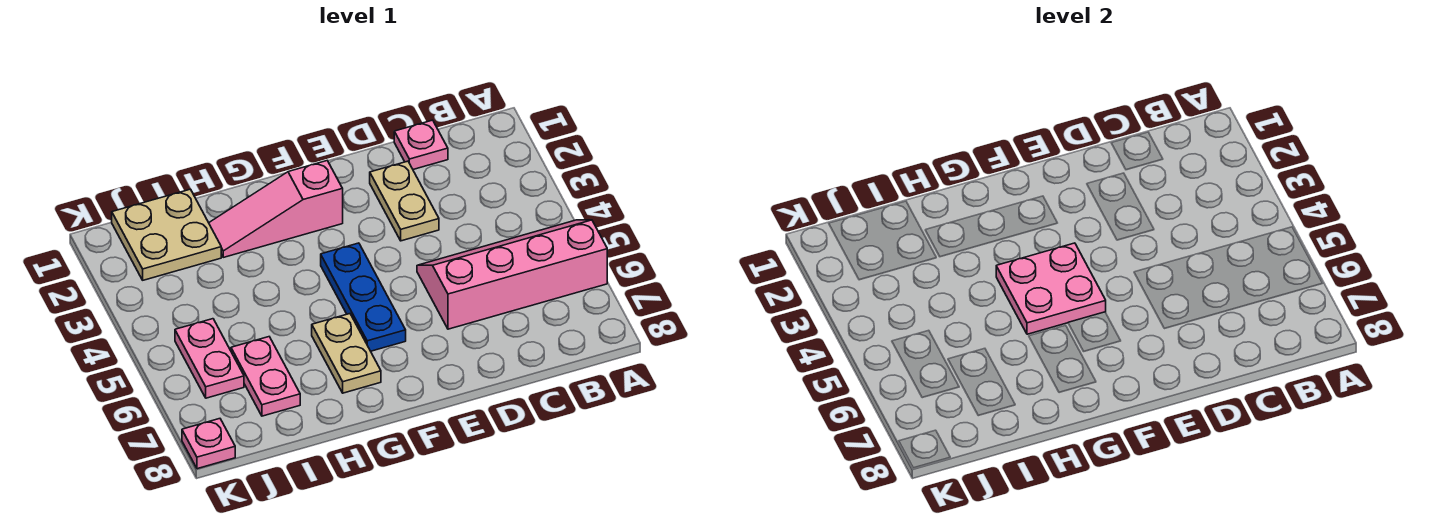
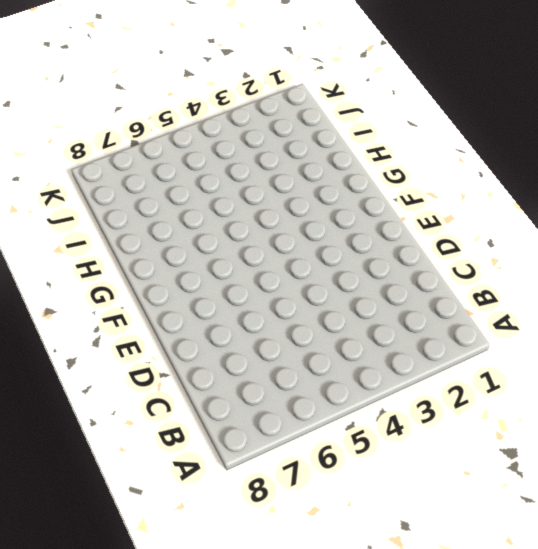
none -> pink 2x4 slope [417,220,607,329]
none -> pink 1x1 plate [394,120,448,169]

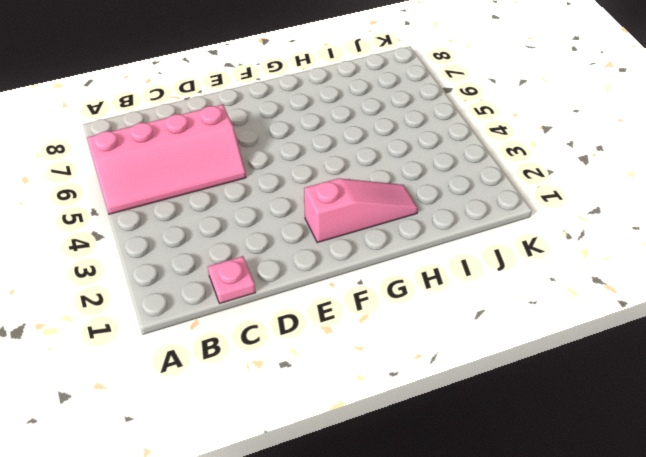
none -> tan 1x2 plate [370,161,439,241]
none -> blue 1x3 plate [321,243,406,351]

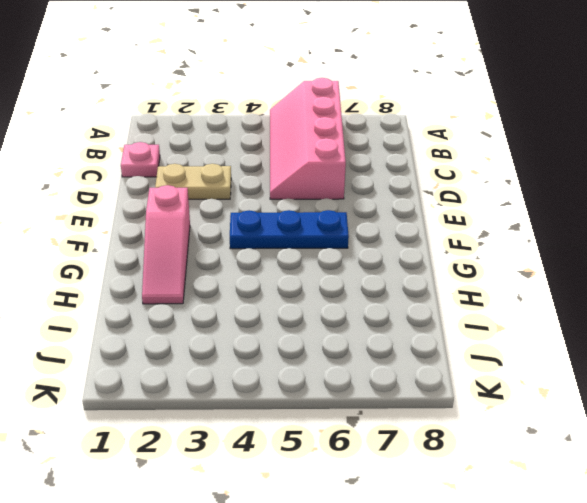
none -> tan 1x2 plate [312,314,381,393]
none -> tan 2x2 plate [112,189,221,280]

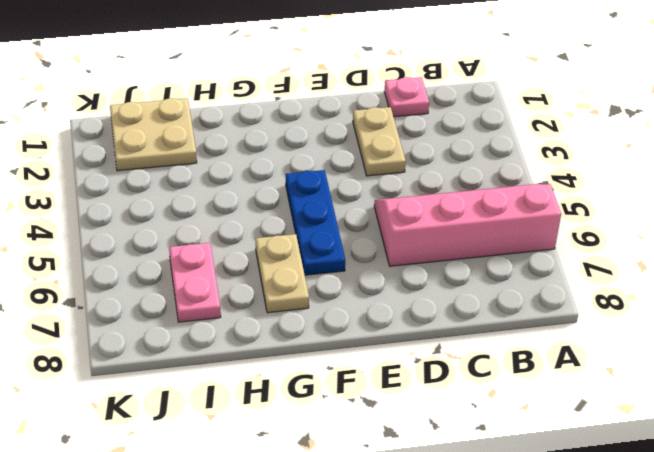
none -> pink 1x3 slope [209,160,343,257]
none -> pink 1x2 plate [175,319,244,398]

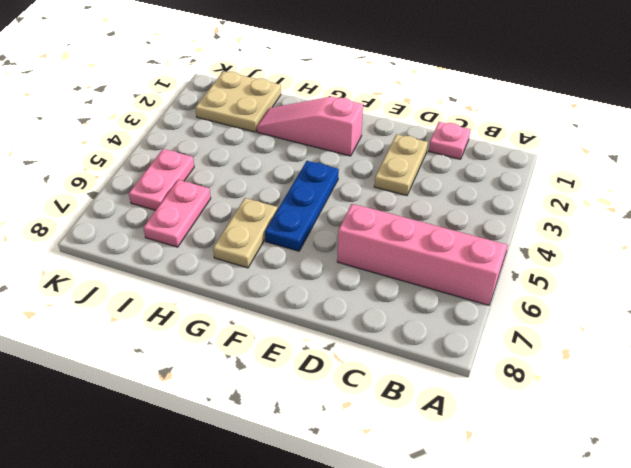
none -> pink 1x1 plate [182,419,235,469]
none -> pink 2x2 plate [996,243,1106,334]

